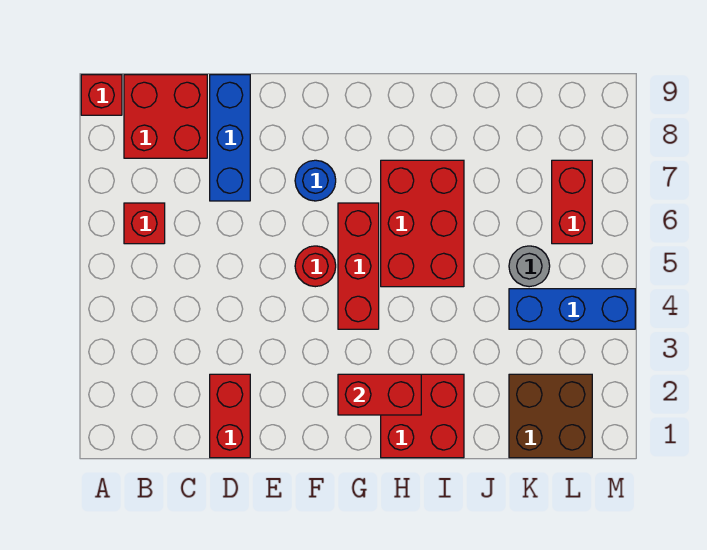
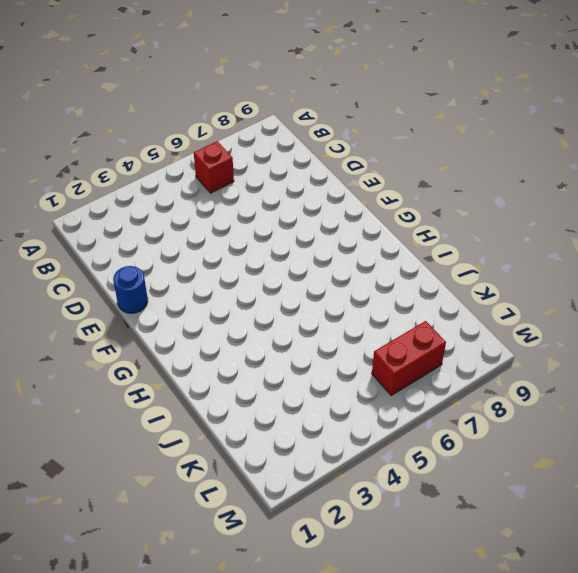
blue 1x1 round brick [113,266,148,313] -> blue 1x1 round brick moved to [295,160,336,201]
none -> red 1x1 brick [81,75,122,115]
none -> red 2x2 brick [124,75,207,158]
none -> red 1x2 brick [210,374,250,458]

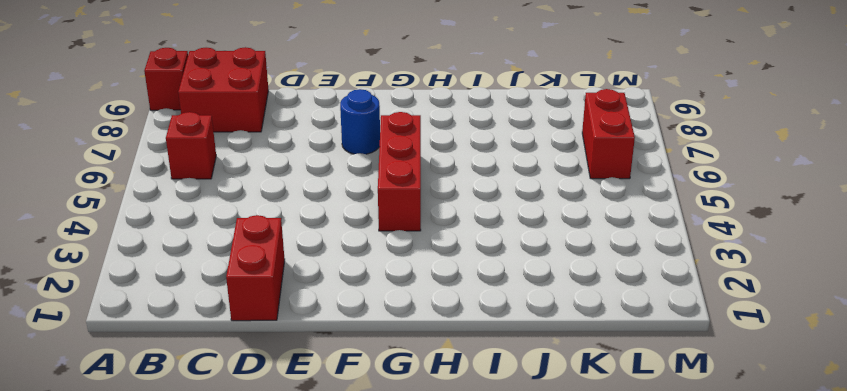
none -> blue 1x3 brick [210,75,250,201]
none -> red 1x1 round brick [295,246,336,287]
none -> red 2x2 brick [381,374,464,458]

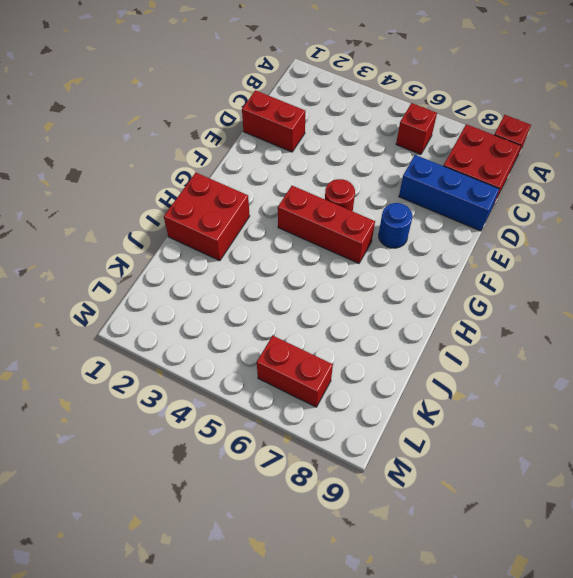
none -> red 2x3 brick [381,160,464,287]
none -> brown 2x2 brick [509,374,592,458]
none -> blue 1x3 brick [509,289,635,329]

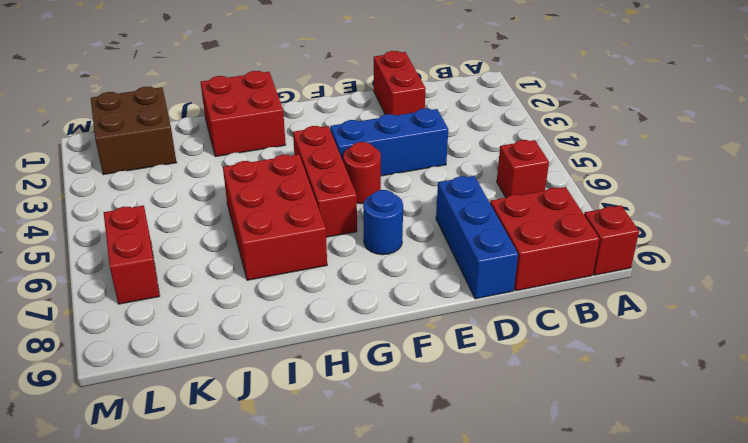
blue 1x3 brick [330,109,448,176] -> blue 1x3 brick moved to [509,289,635,329]
none -> grey 1x1 round brick [509,246,550,287]
none -> red 1x2 brick [338,374,421,415]

